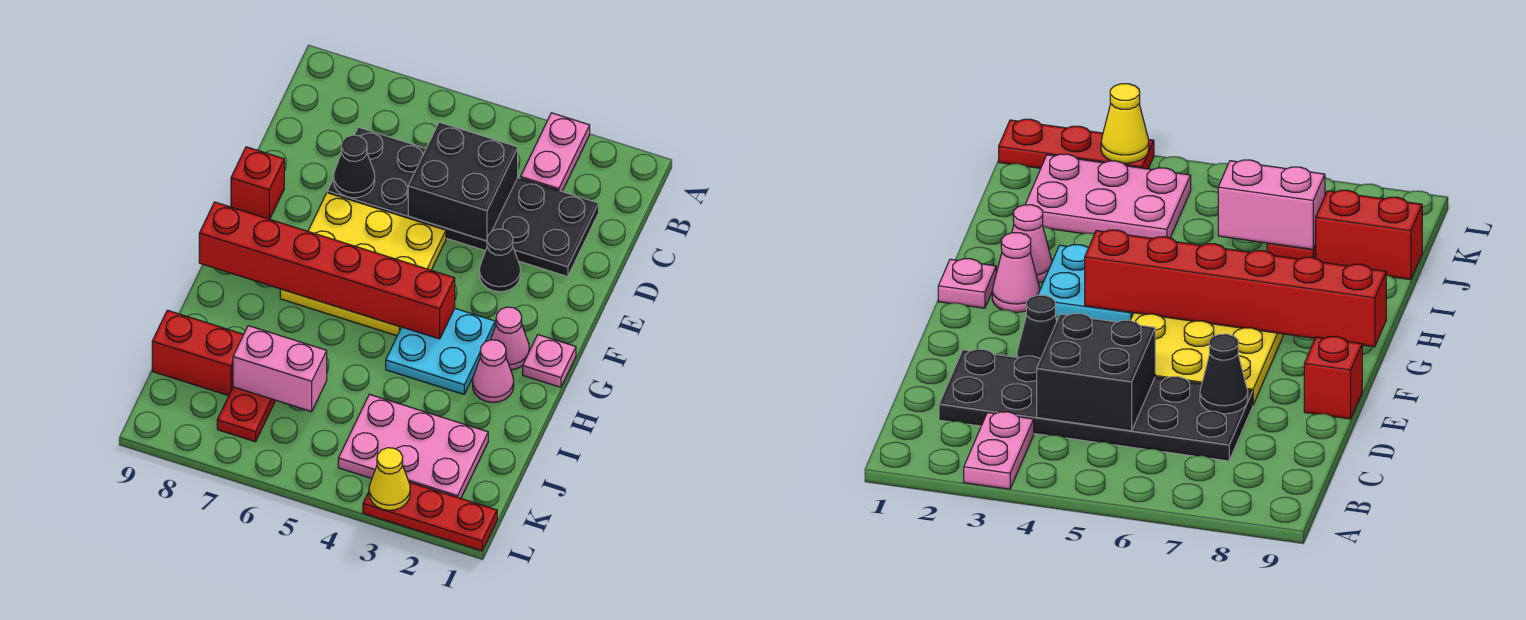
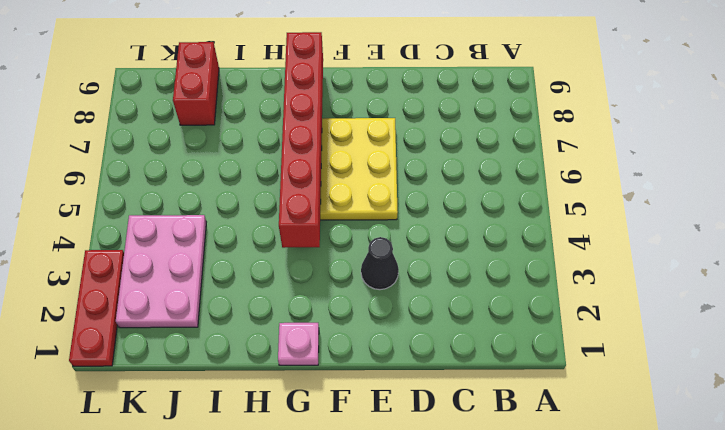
none -> pink 1x2 plate [520,113,590,191]
none -> black 2x6 plate [327,127,599,277]
none -> red 1x1 brick [231,147,284,219]

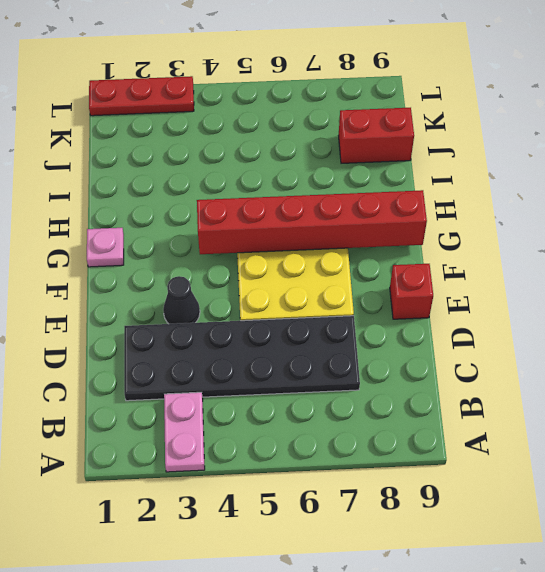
none -> pink 1x1 cone [491,307,529,370]
none -> cyan 2x2 plate [386,309,495,394]
none -> pink 1x1 cone [473,340,514,403]

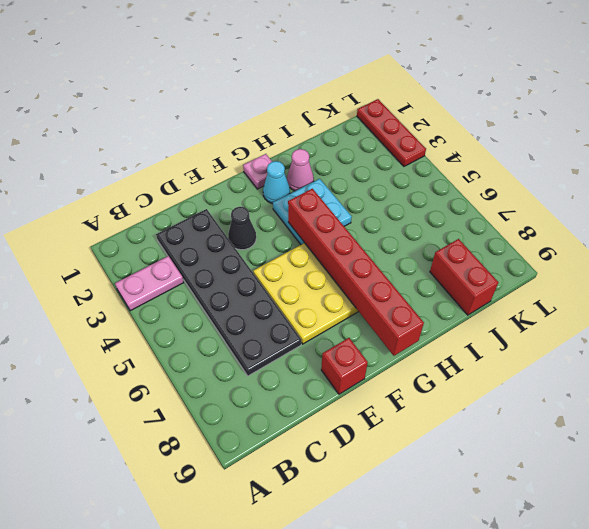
cyan 1x1 cone [263,161,290,204] -> pink 1x1 cone [491,307,529,370]
none -> pink 2x3 plate [338,394,488,498]
none -> red 1x2 plate [217,387,276,442]
none -> black 2x2 brick [408,122,518,241]

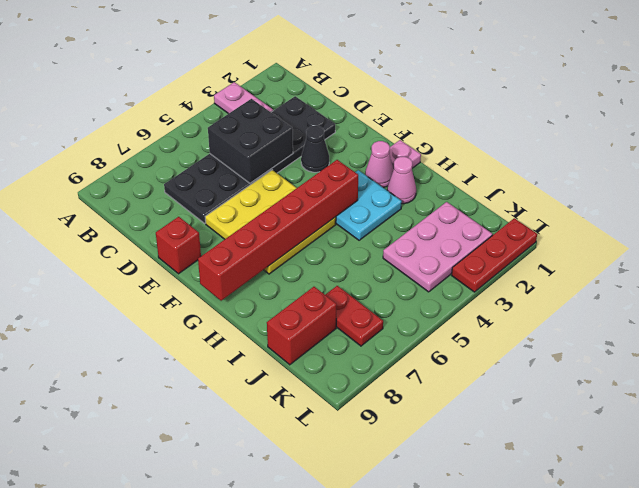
none -> black 1x1 cone [334,135,375,198]
none -> pink 1x2 brick [233,326,327,412]
none -> yellow 1x1 cone [369,448,410,510]

